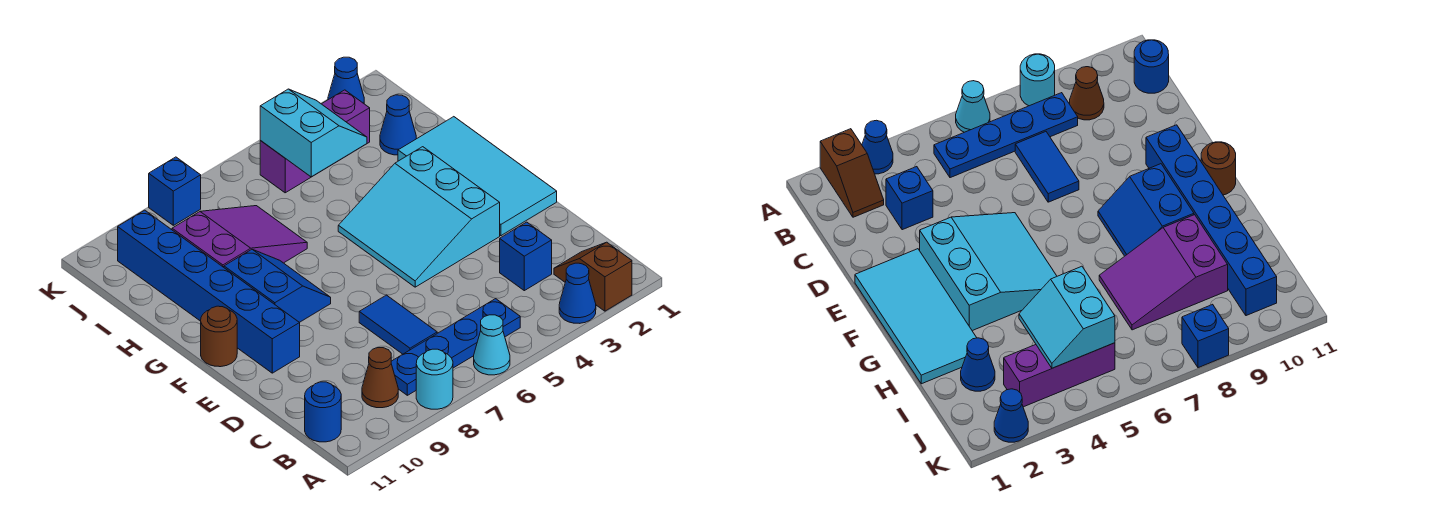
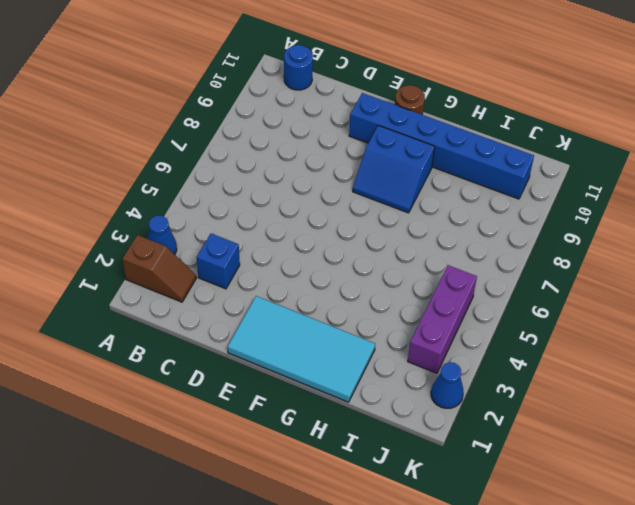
none -> cyan 1x1 cone [474,315,510,375]
none -> cyan 1x1 round brick [416,349,453,409]
none -> blue 1x4 plate [391,299,520,395]

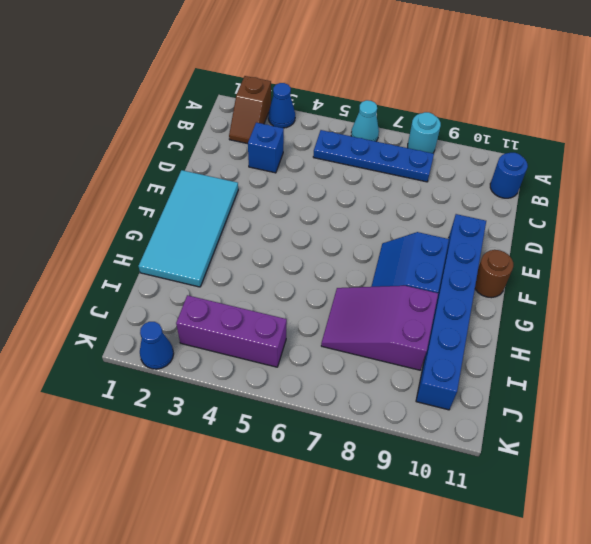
none -> brown 1x1 cone [362,348,398,408]
none -> blue 1x2 tile [359,295,437,354]
none -> cyan 3x3 slope [338,147,500,287]

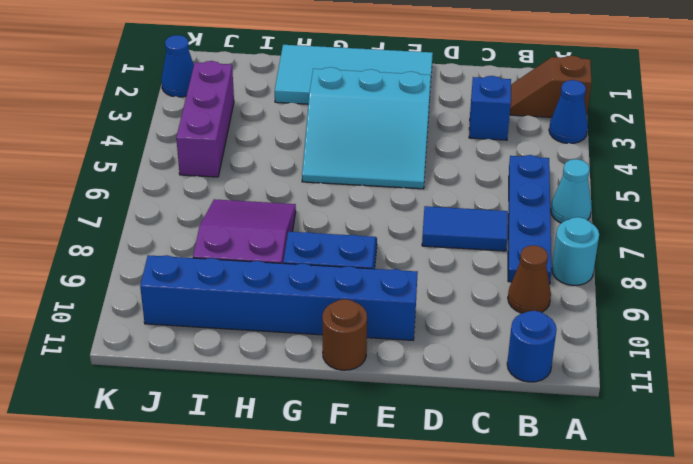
none -> blue 1x1 cone [380,95,416,155]
none -> blue 1x1 brick [149,157,201,225]
none -> cyan 2x2 slope [260,89,367,177]

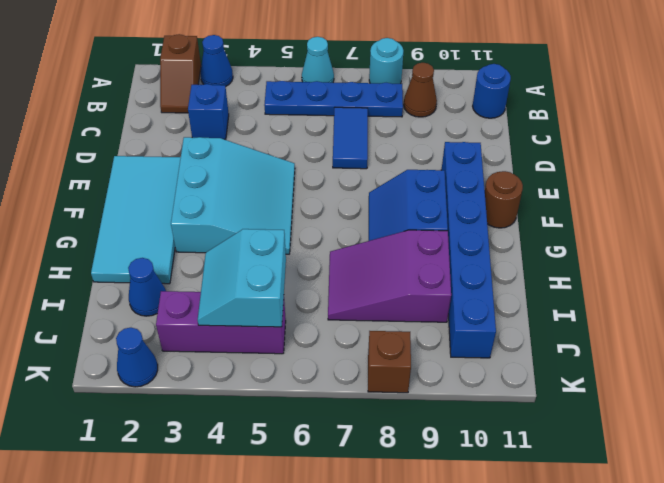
brown 1x1 brick [368,331,411,393] -> blue 1x1 brick [149,157,201,225]

